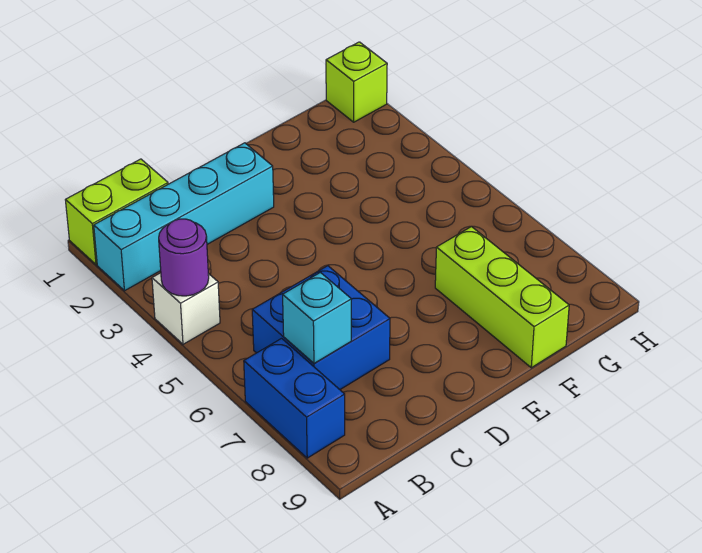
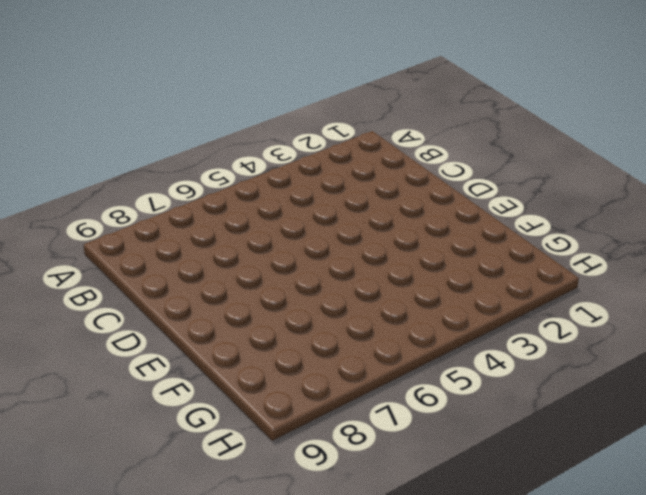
none -> lime 1x2 brick [66,159,168,265]
none -> cyan 1x4 brick [94,143,274,291]

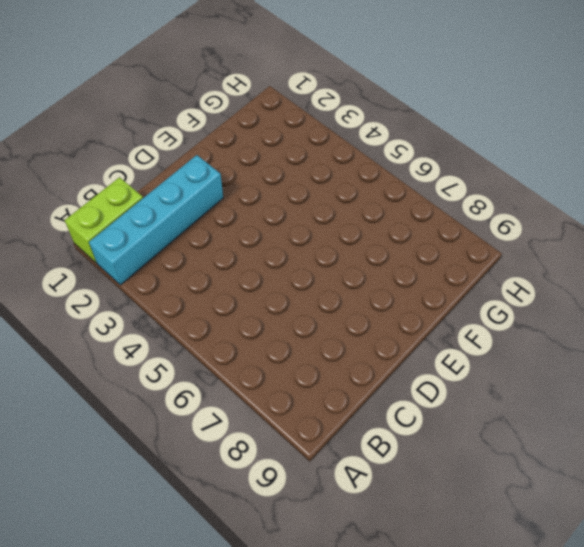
none -> white 1x1 brick [152,273,220,344]
none -> blue 1x2 brick [244,338,345,458]

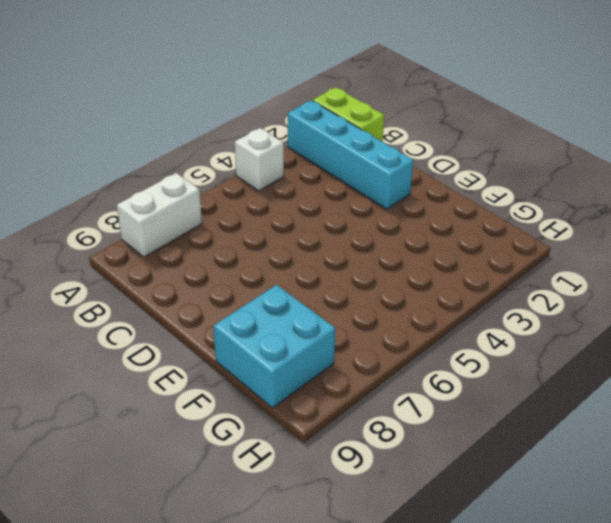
white 1x2 brick [117,173,202,257] -> blue 1x2 brick [244,338,345,458]
cyan 2x2 brick [213,285,335,408] -> lime 1x3 brick [435,226,569,368]
none -> blue 2x2 brick [252,266,390,389]
none -> lime 1x1 brick [326,42,387,122]

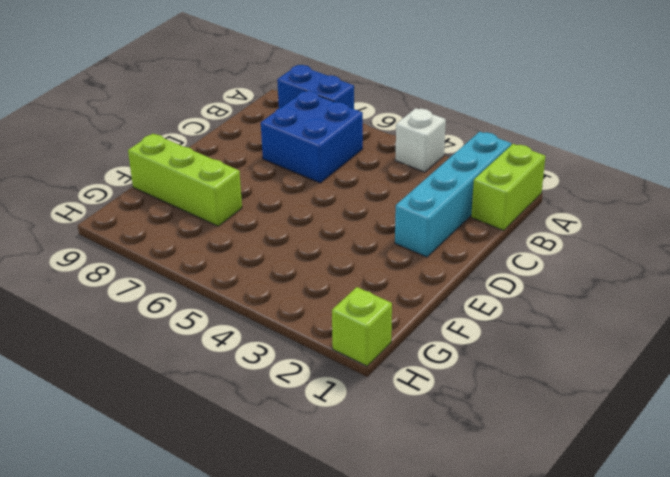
none -> purple 1x1 round brick [159,219,209,296]
none -> cyan 1x1 brick [283,272,351,363]

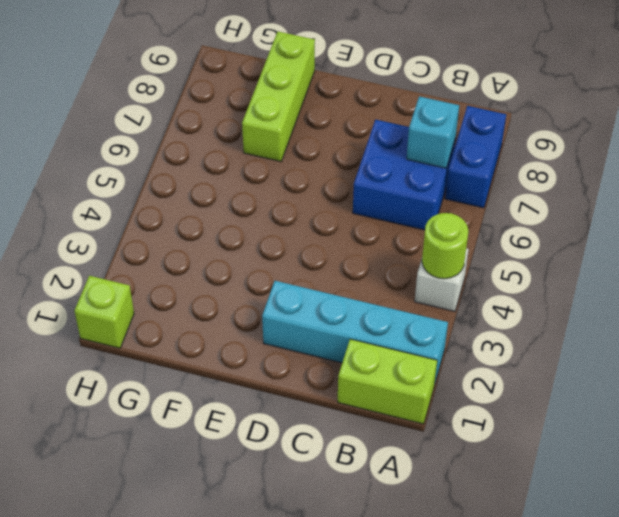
lime 1x1 round brick [422,213,468,279] -> purple 1x1 round brick [159,219,209,296]

